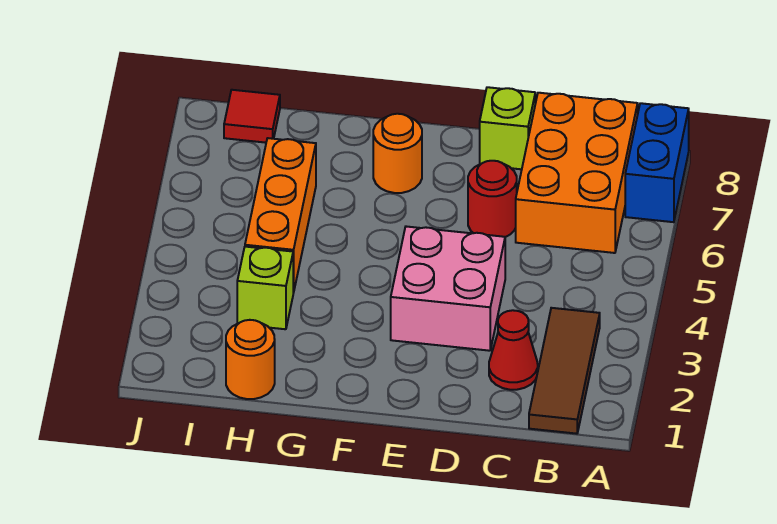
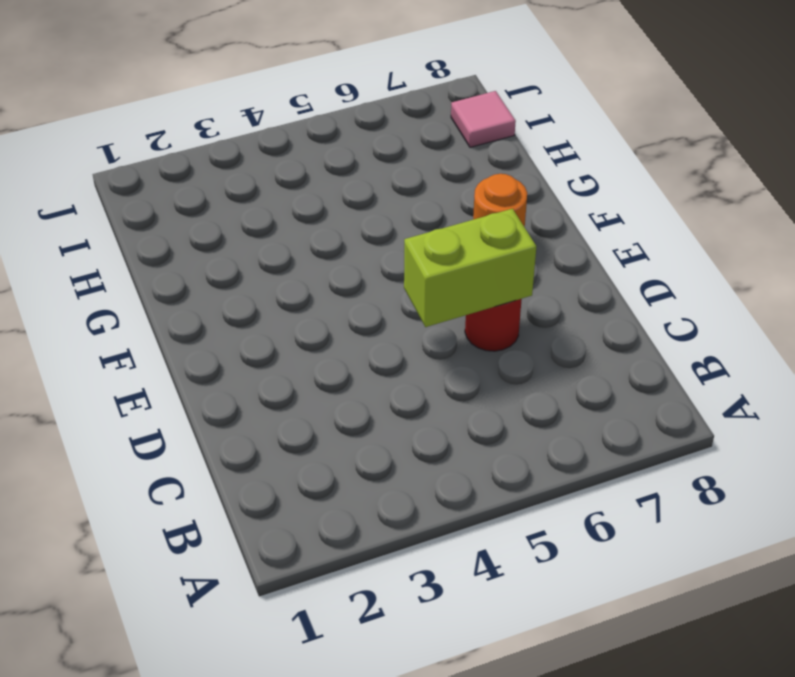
lime 1x2 brick [404,209,536,327] -> none
pink 1x1 tile [451,91,516,147] -> red 1x1 tile [224,90,280,143]
none -> blue 1x2 brick [625,103,689,222]
none -> brown 1x3 tile [529,308,600,434]
none -> orange 2x3 brick [516,93,638,253]

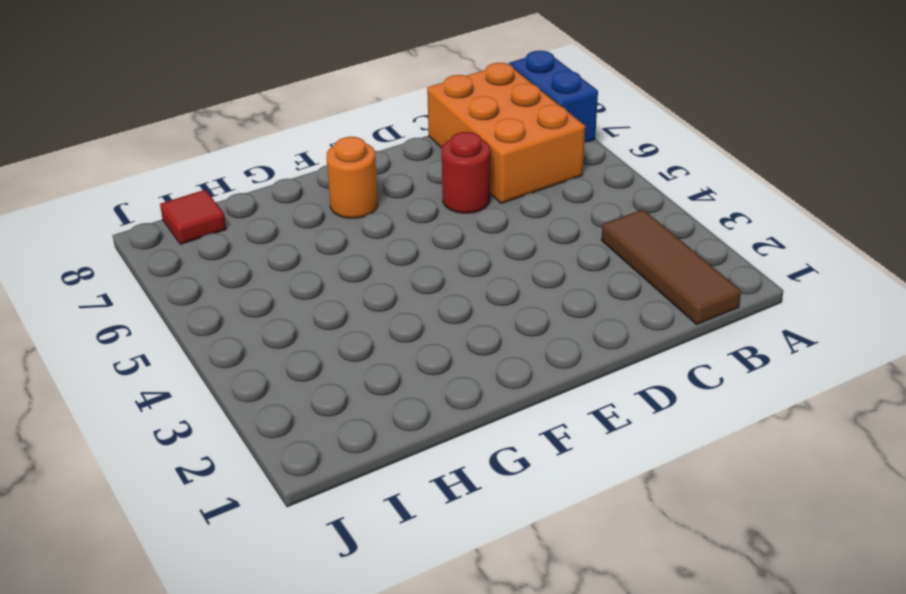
none -> red 1x1 cone [489,310,538,390]
none -> pink 2x2 brick [391,226,505,351]
none -> lime 1x1 brick [480,87,535,169]

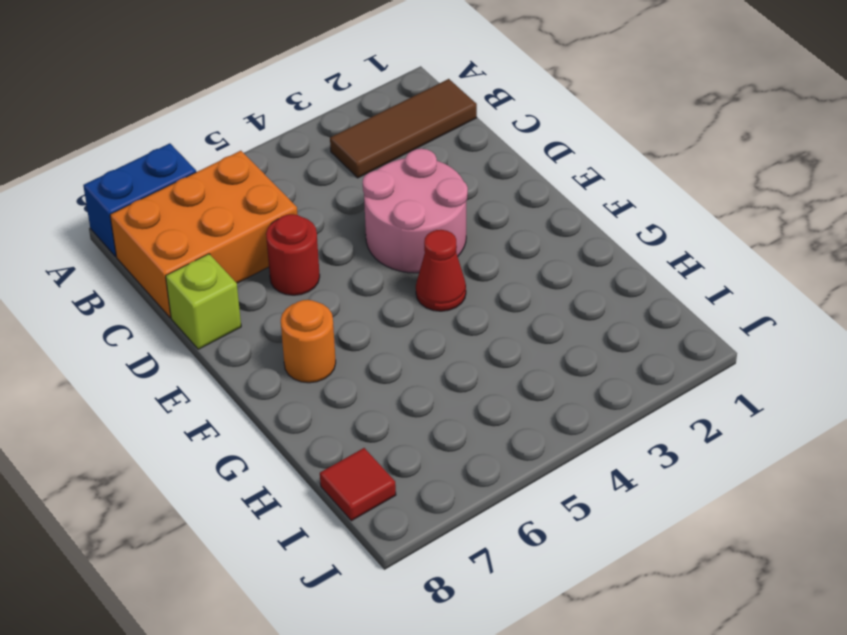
pink 2x2 round brick [363,149,468,273] -> pink 2x2 brick [391,226,505,351]
red 1x1 cone [416,230,466,311] -> red 1x1 cone moved to [489,310,538,390]
none -> orange 1x1 round brick [226,320,275,399]
none -> lime 1x1 brick [237,247,293,329]
none -> orange 1x3 brick [245,138,316,293]

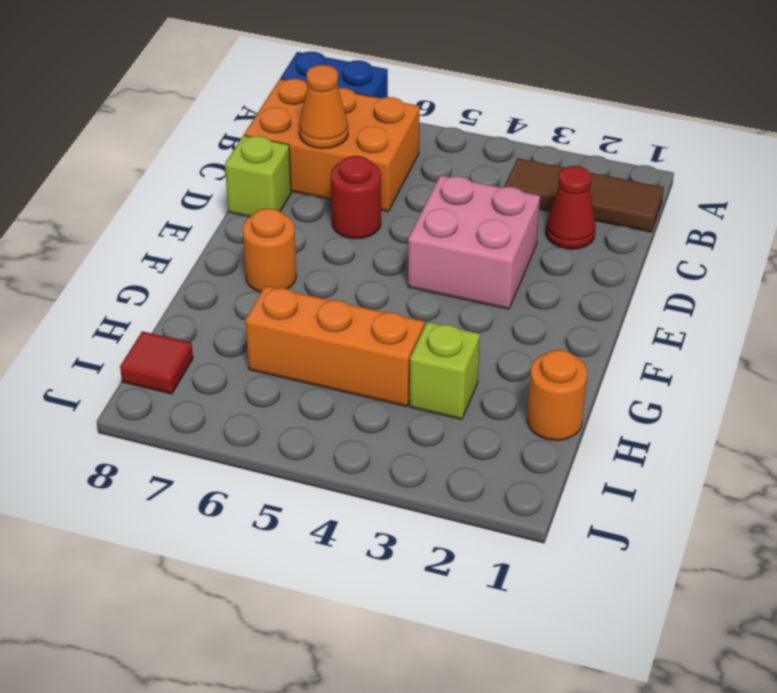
orange 1x1 cone [299,65,348,149] -> none

